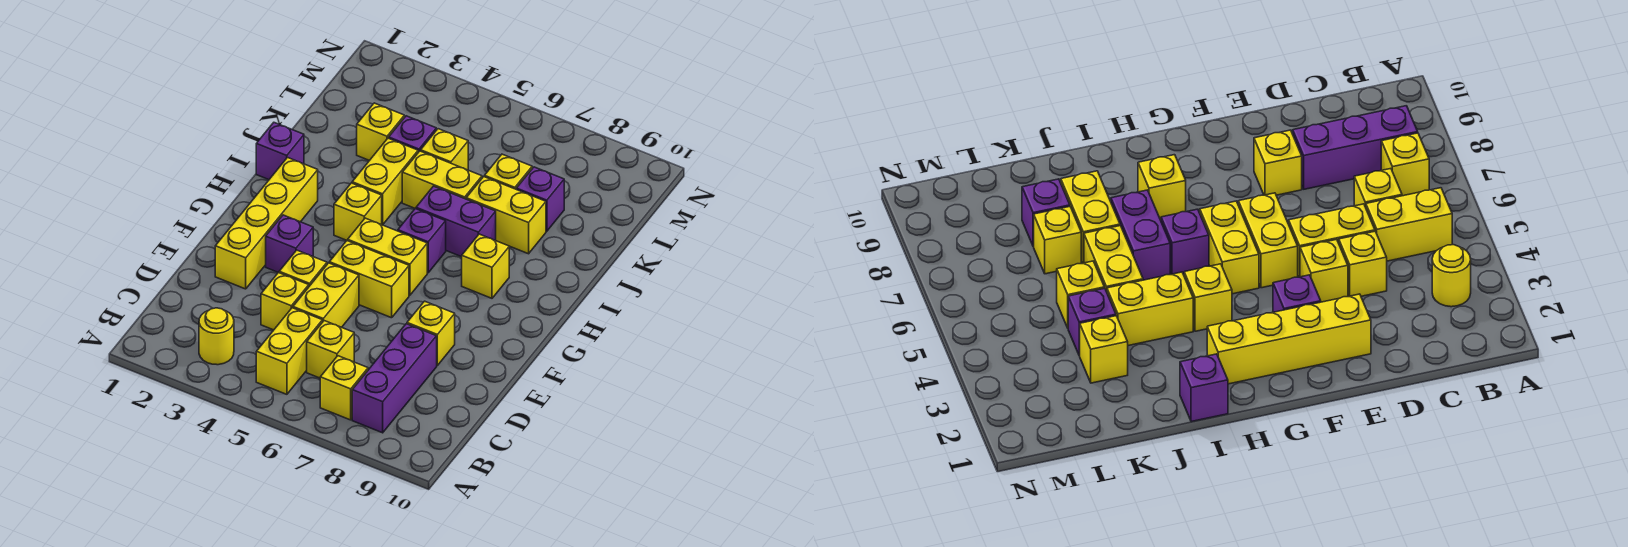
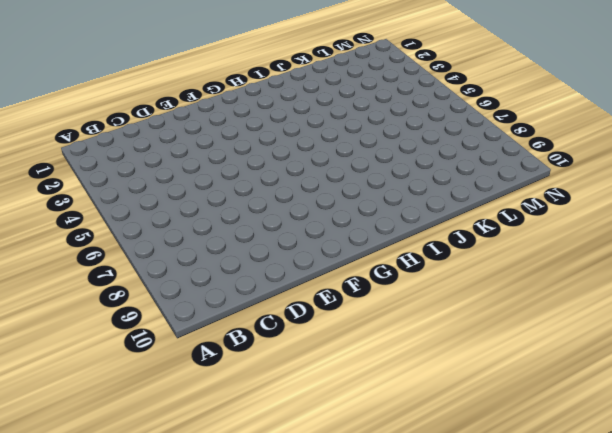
none -> yellow 1x1 round brick [199,308,234,365]
none -> yellow 1x2 brick [256,308,322,394]
none -> yellow 1x1 brick [320,356,368,420]

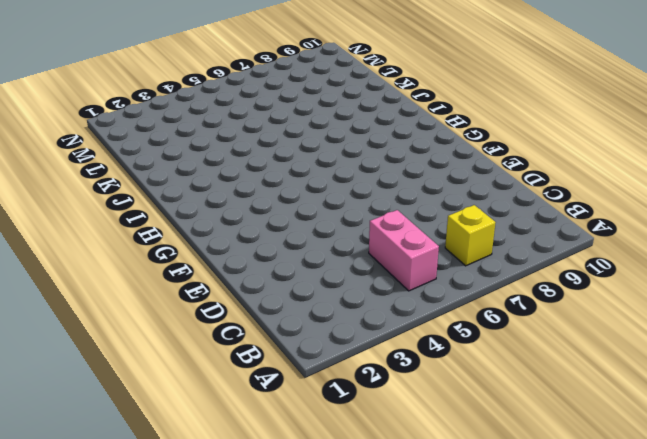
pink 1x2 brick [369,210,439,291] -> yellow 1x2 brick [256,308,322,394]
none -> yellow 1x1 round brick [199,308,234,365]
none -> purple 1x3 brick [352,324,437,433]
none -> yellow 1x1 brick [307,321,354,378]

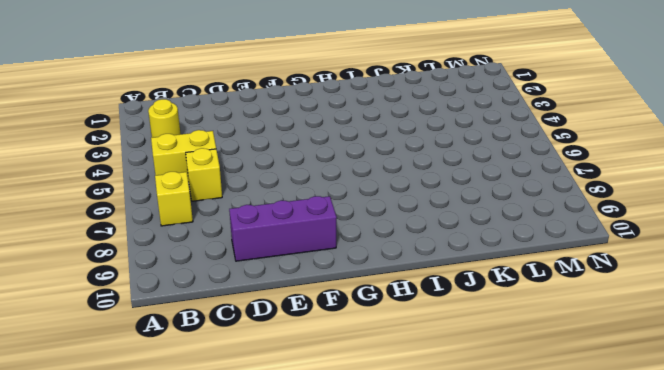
purple 1x3 brick [229,196,337,261] -> purple 1x3 brick moved to [352,324,437,433]
none -> yellow 1x1 brick [261,273,309,330]
none -> yellow 1x2 brick [293,263,359,327]
none -> yellow 1x4 brick [215,158,318,289]

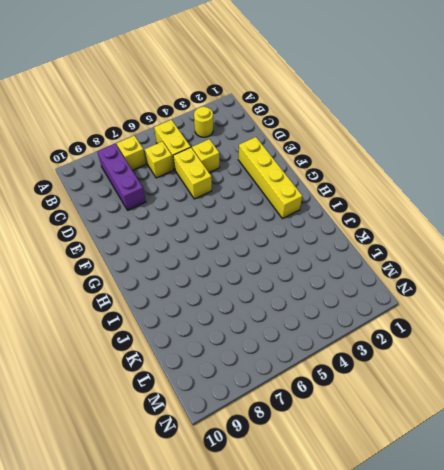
none -> yellow 1x1 brick [279,250,327,286]
none -> yellow 1x1 brick [407,301,455,365]
none -> purple 1x1 brick [266,215,313,273]

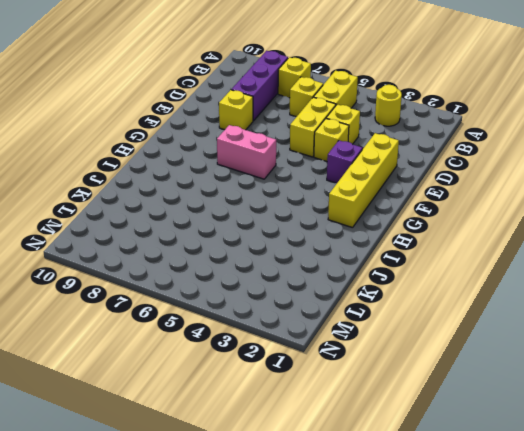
pink 1x2 brick [217,125,276,179] -> yellow 1x2 brick [348,218,427,295]
none -> yellow 1x2 brick [329,241,409,318]
none -> yellow 1x1 brick [334,183,382,241]
none -> purple 1x1 brick [398,209,446,273]

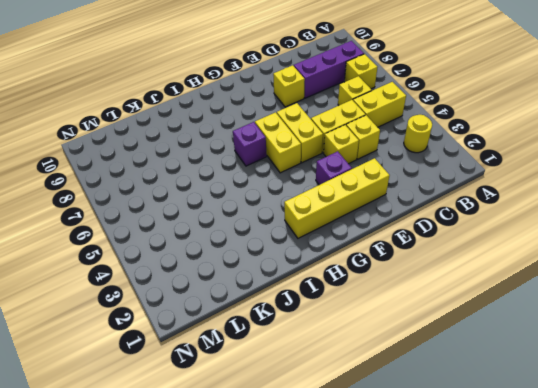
none -> yellow 1x1 brick [334,183,382,241]
none -> yellow 1x1 brick [462,234,509,298]
none -> purple 1x1 brick [256,123,304,180]

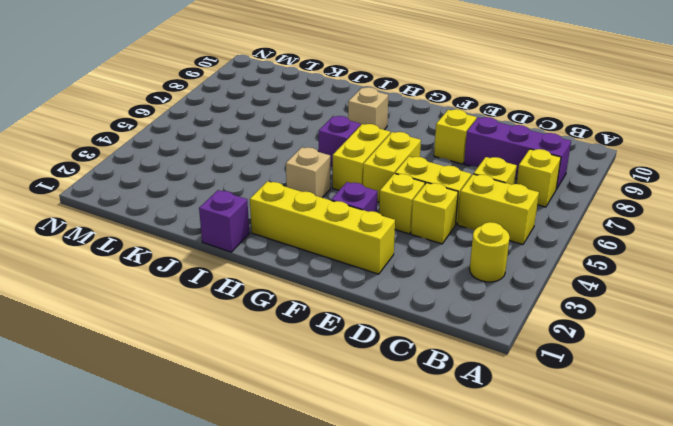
tan 1x1 brick [286,147,330,198] -> yellow 1x1 brick [334,183,382,241]
tan 1x1 brick [348,87,388,130] -> yellow 1x1 brick [462,234,509,298]
none -> yellow 1x2 brick [352,138,418,225]
none -> purple 1x2 brick [416,186,496,257]
none -> yellow 1x2 brick [402,151,482,209]

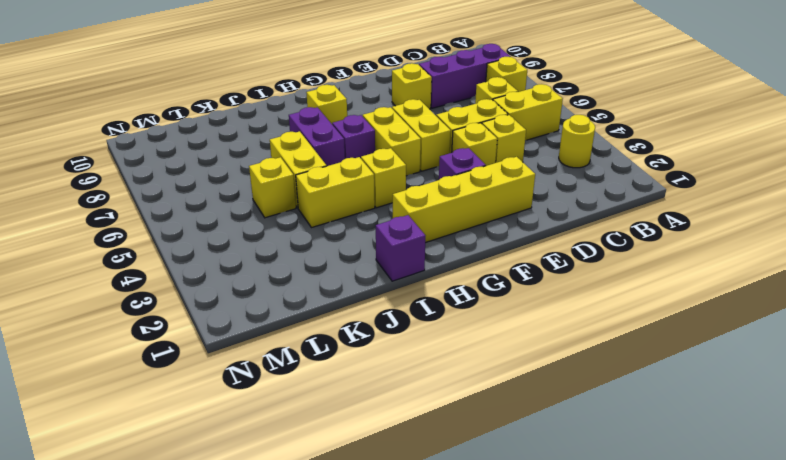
none -> yellow 1x2 brick [466,177,546,254]
none -> yellow 1x1 brick [357,103,404,161]
none -> purple 1x1 brick [389,116,436,152]

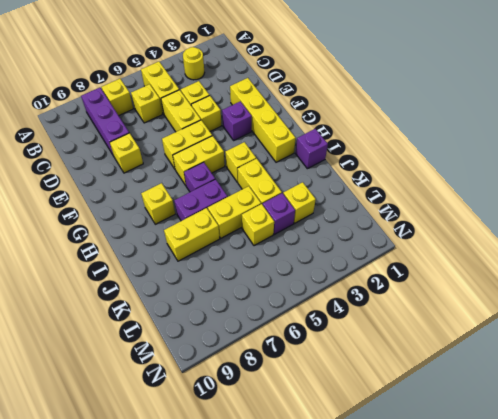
none -> yellow 1x1 brick [484,154,532,189]
none -> purple 1x1 brick [516,167,564,231]

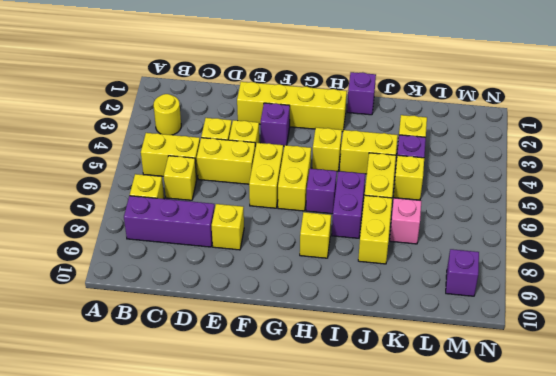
pink 1x1 brick [390,198,421,244] -> yellow 1x1 brick [484,154,532,189]
purple 1x1 brick [446,249,479,296] -> purple 1x1 brick moved to [516,167,564,231]

